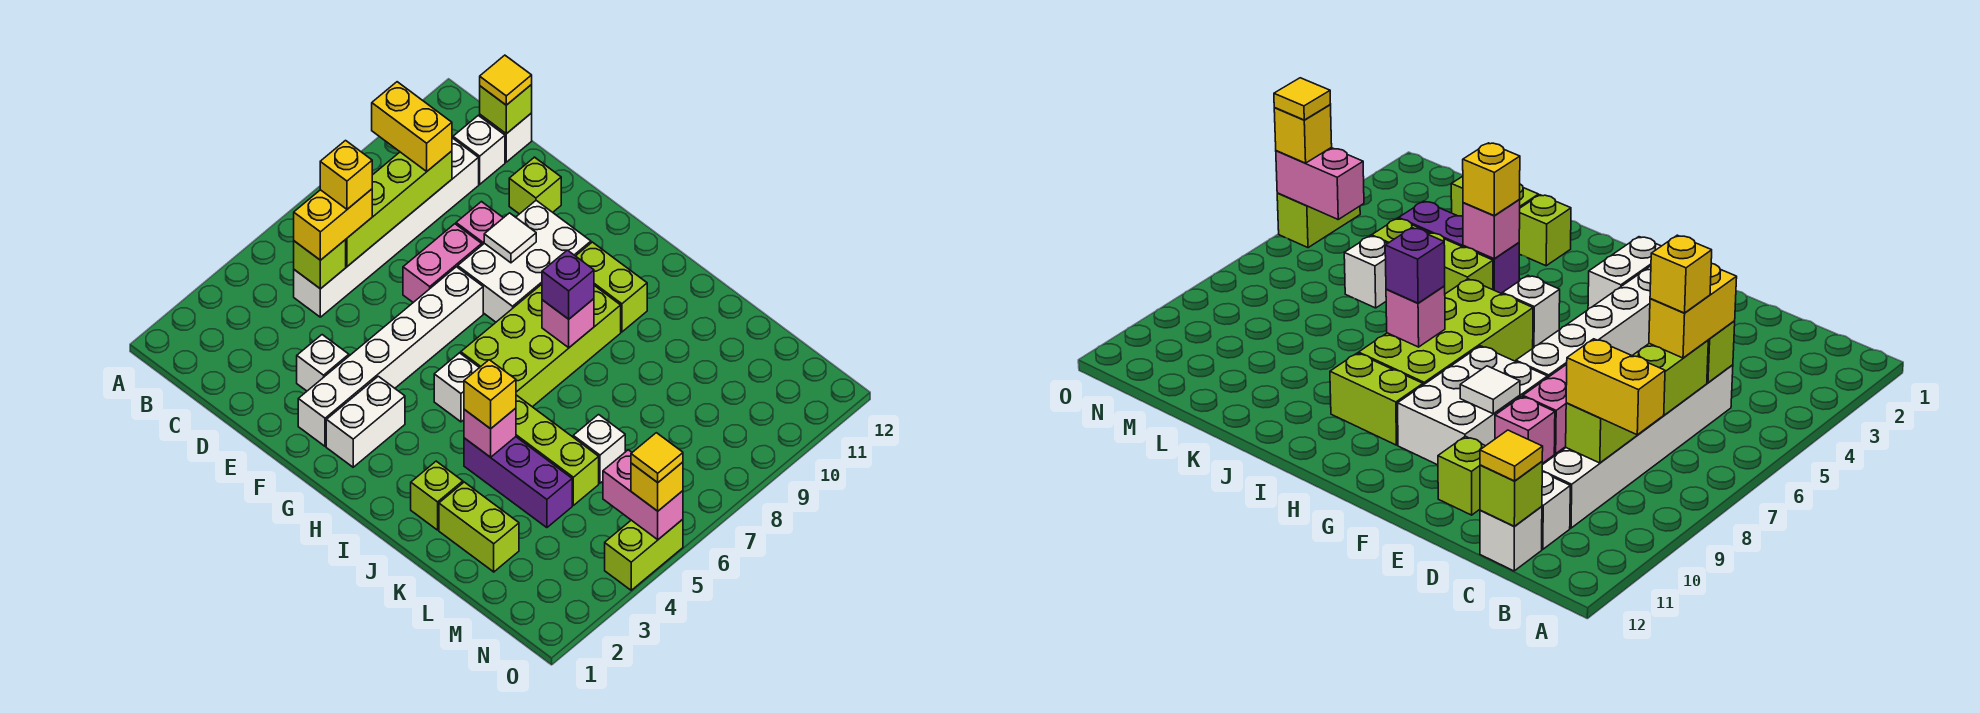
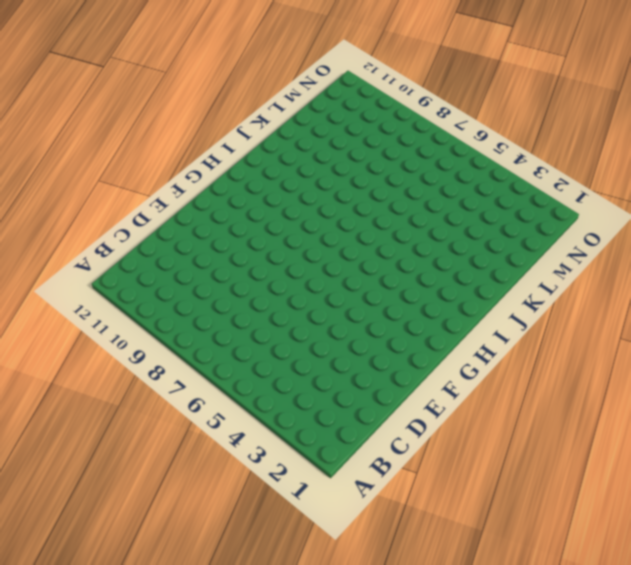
none -> white 1x6 brick [294,138,479,317]
none -> white 1x1 brick [453,115,505,184]
none -> white 1x1 brick [480,113,532,162]
none -> white 1x1 brick [297,335,349,391]

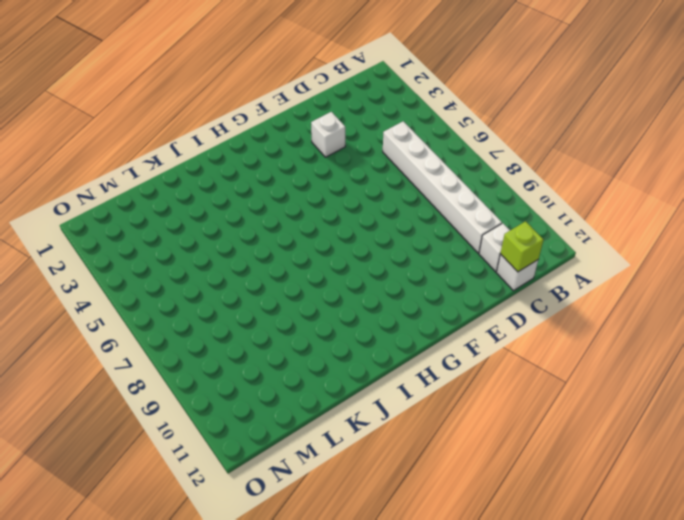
none -> pink 1x2 brick [403,224,482,302]
none -> pink 1x1 brick [456,202,503,245]
none -> lime 1x1 brick [509,157,561,214]
none -> white 1x6 brick [298,267,483,446]

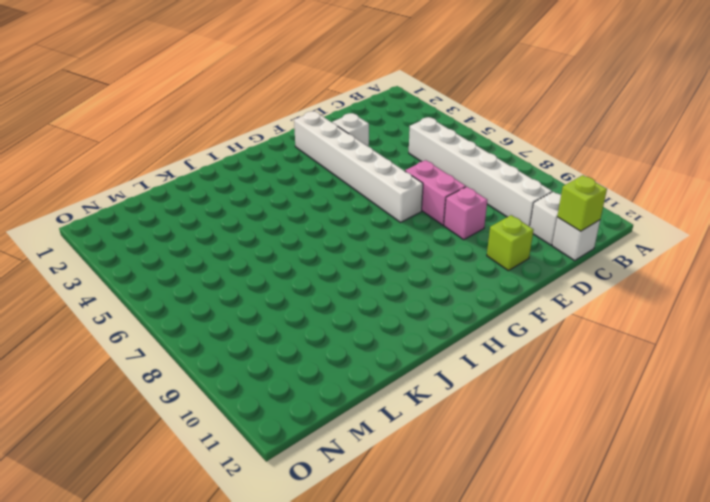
none -> white 2x3 brick [458,201,591,322]
none -> white 1x2 brick [326,376,405,467]
none -> white 1x1 brick [434,353,479,422]
none -> lime 2x4 brick [461,284,621,407]

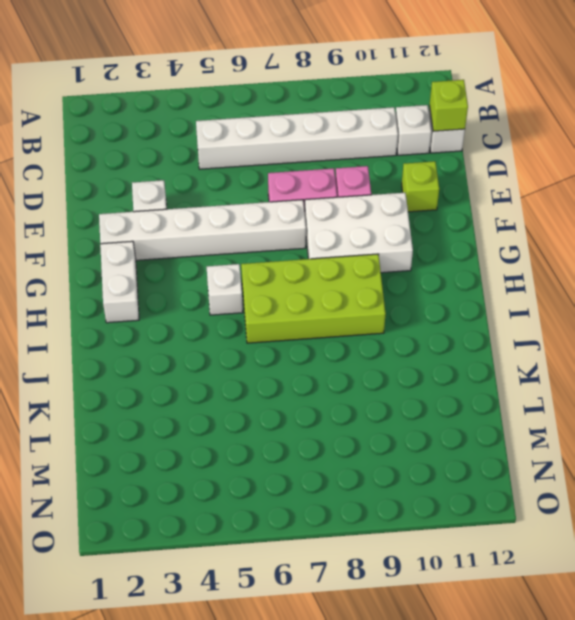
white 1x2 brick [100,241,139,323] -> white 1x2 brick turned to [326,376,405,467]
none -> lime 1x2 brick [576,242,647,332]
none -> lime 1x1 brick [411,461,463,530]
none -> purple 1x3 brick [464,437,572,528]
none -> lime 1x3 brick [516,395,599,505]

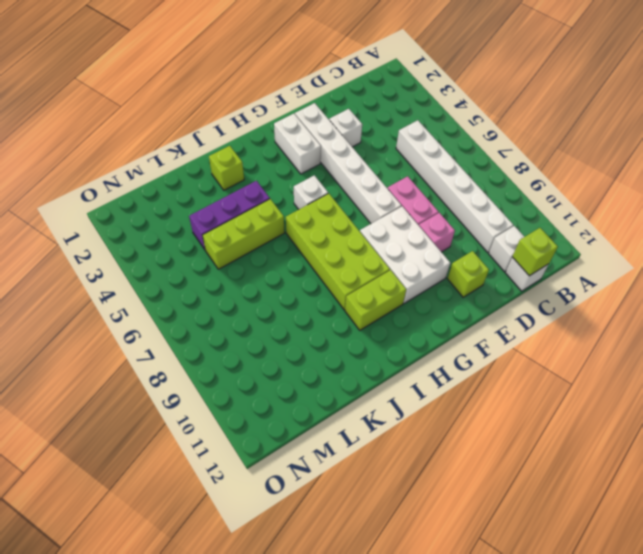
none -> lime 1x2 brick [439,482,519,572]
none -> white 1x1 brick [573,415,625,483]
none -> lime 1x2 brick [605,519,683,590]
none -> lime 1x1 brick [294,240,346,289]

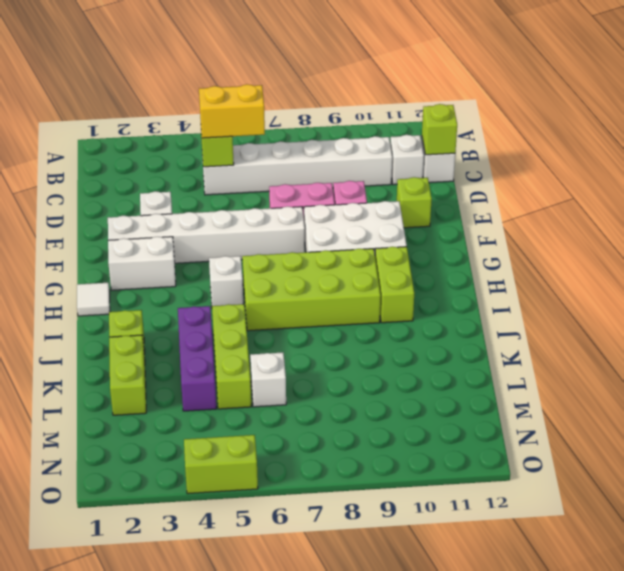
white 1x1 tile [77,283,110,316] -> white 1x1 tile moved to [484,213,536,263]
none -> lime 1x4 brick [345,151,452,266]
none -> pink 1x1 brick [542,299,594,348]
none -> pink 1x1 brick [464,408,516,457]
none -> pink 1x2 brick [603,450,683,540]

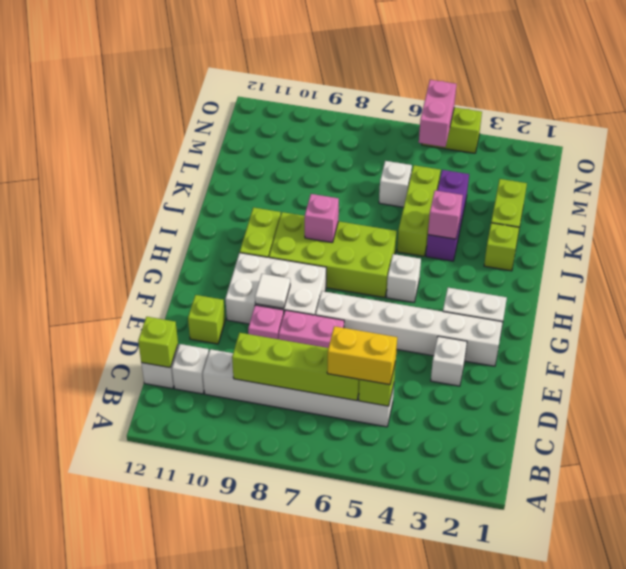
none -> yellow 1x2 brick [372,82,452,171]
none -> yellow 1x1 tile [480,55,532,105]
none -> purple 1x1 brick [542,250,594,319]
none -> yellow 1x1 brick [464,360,516,429]

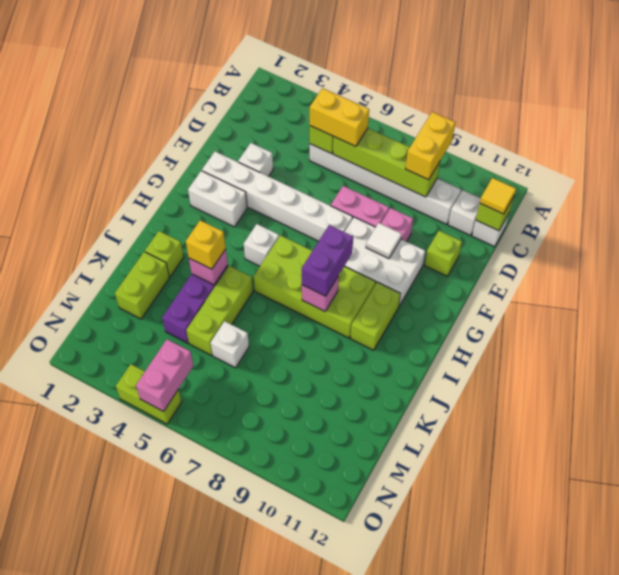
purple 1x2 brick [302,225,353,296] -> purple 1x1 brick [542,250,594,319]
none -> yellow 1x1 brick [631,462,683,511]
none -> yellow 1x1 brick [320,141,372,209]
none -> yellow 1x1 tile [631,433,683,482]

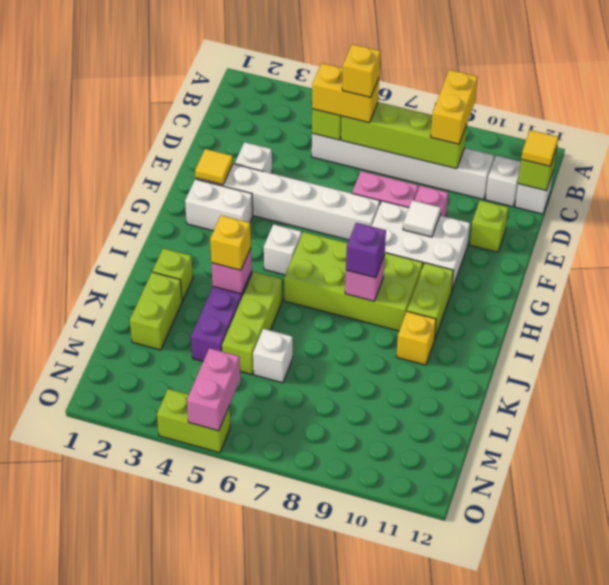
yellow 1x1 tile [195,149,233,185] -> yellow 1x1 tile moved to [631,433,683,482]
yellow 1x1 brick [396,311,436,365] -> yellow 1x1 brick moved to [631,462,683,511]

